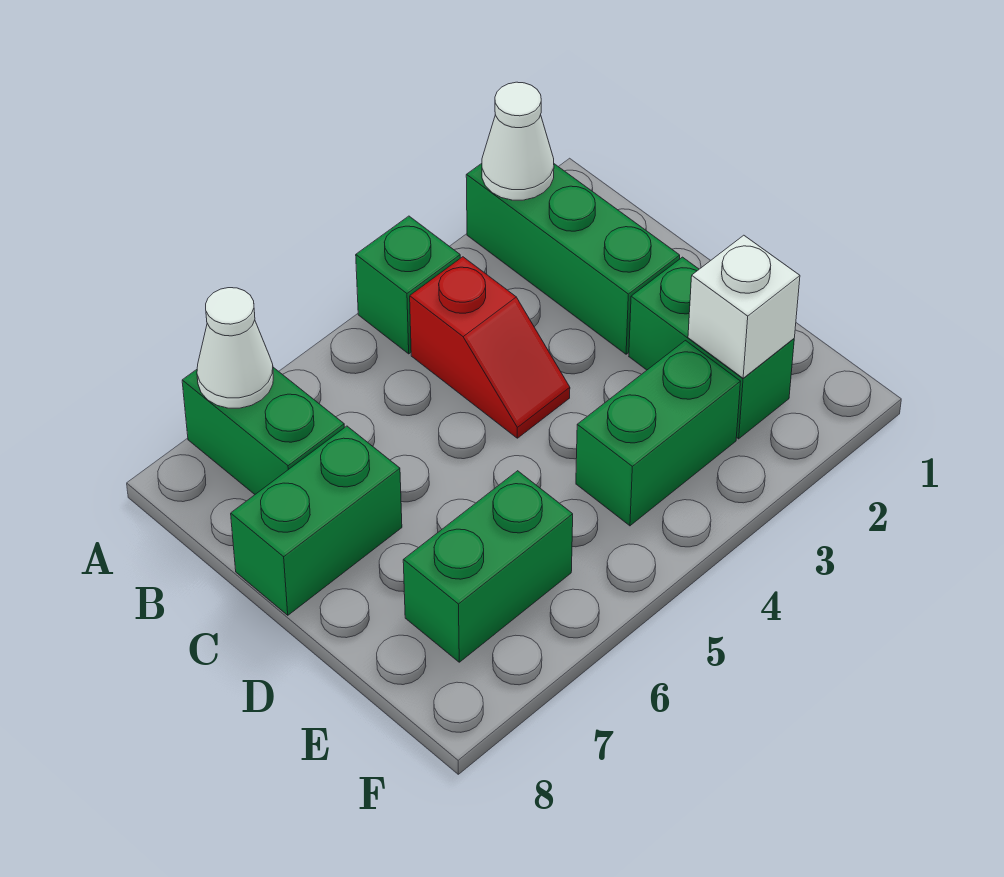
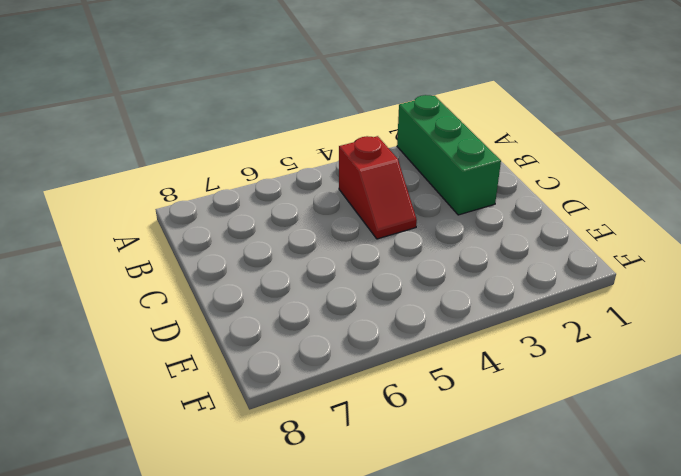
none -> green 1x1 brick [356,216,460,354]
none -> green 1x2 brick [182,367,344,494]

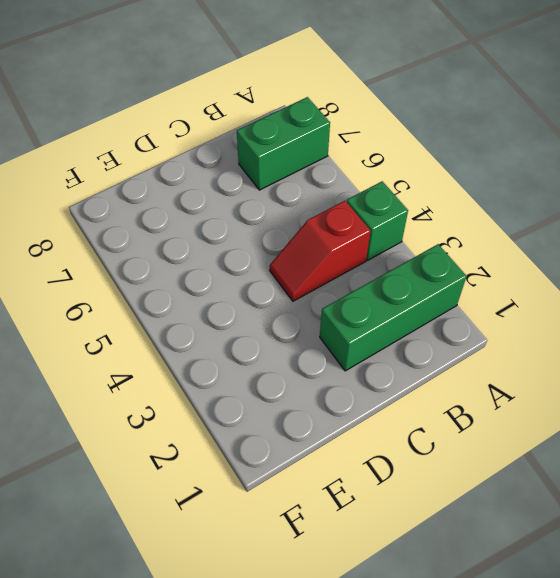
none -> green 1x2 brick [231,426,402,615]
none -> green 1x2 brick [629,257,794,439]

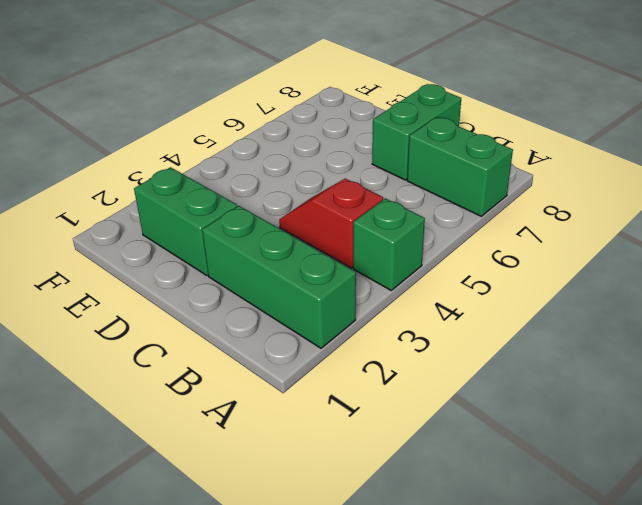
none -> green 1x2 brick [576,341,740,526]
none -> green 1x2 brick [403,471,573,662]

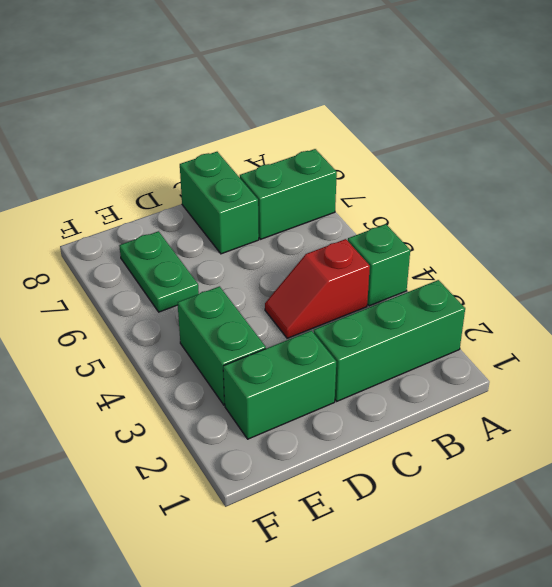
green 1x2 plate [119,231,199,312] -> green 1x2 brick [403,471,573,662]
none -> white 1x1 cone [482,82,554,200]
none -> white 1x1 cone [197,288,273,408]

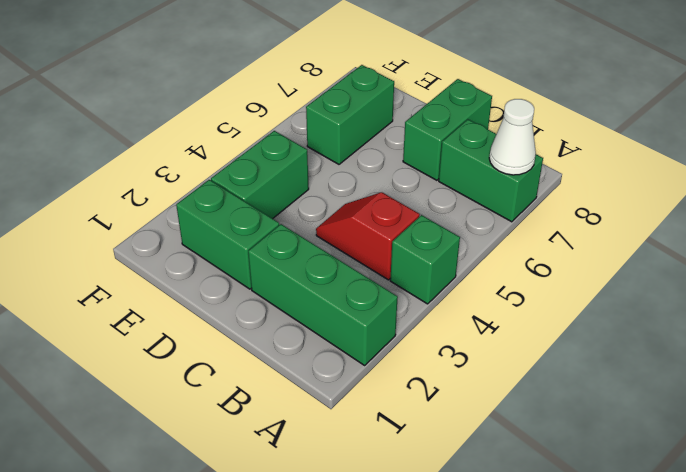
none -> white 1x1 cone [482,82,554,200]
none -> white 1x1 brick [688,235,800,378]

